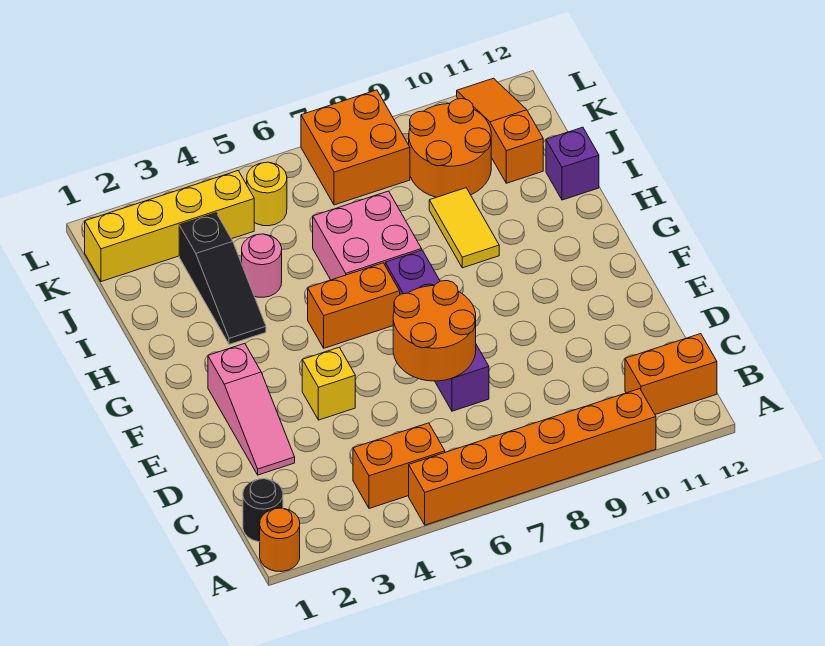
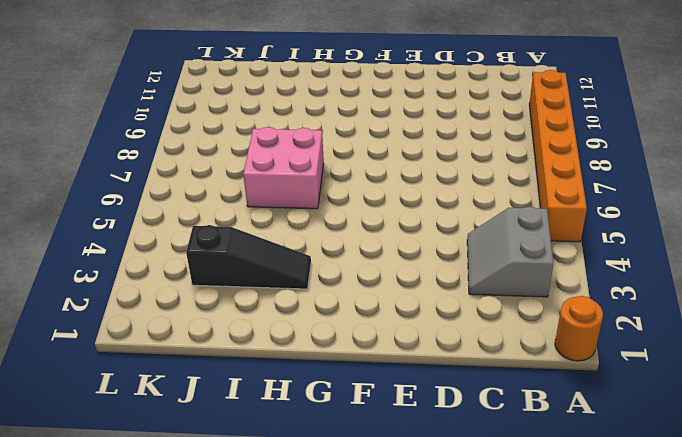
grey 2x2 slope [467,207,553,297] -> orange 1x2 brick [353,423,445,508]
none -> black 1x1 round brick [243,479,283,542]
none -> orange 1x2 brick [625,334,717,415]
none -> pink 1x3 slope [208,343,295,475]

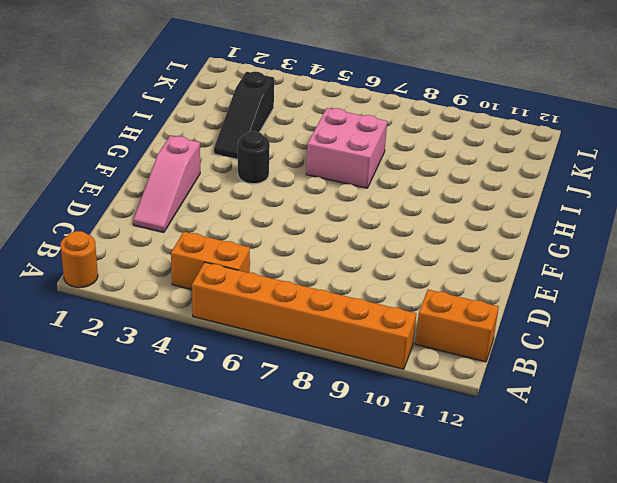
black 1x1 round brick [238,131,270,184] -> black 1x1 round brick moved to [243,479,283,542]
none -> purple 1x4 brick [385,250,489,411]
none -> yellow 1x1 brick [302,348,355,420]
none -> orange 1x2 brick [308,263,400,348]

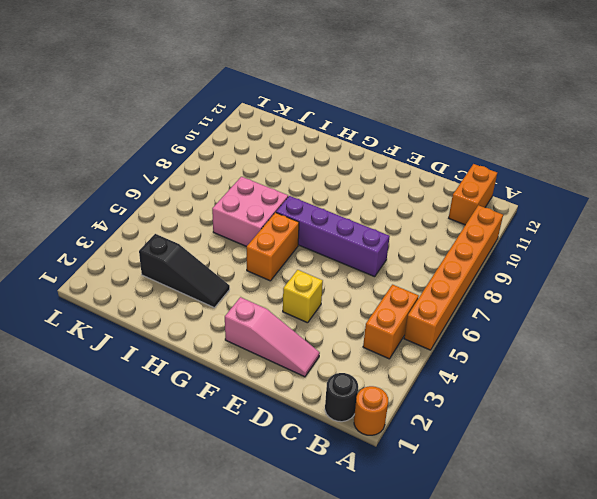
none -> yellow 1x2 tile [429,188,499,268]
none -> pink 1x1 round brick [242,234,282,297]
none -> purple 1x1 brick [546,127,599,200]

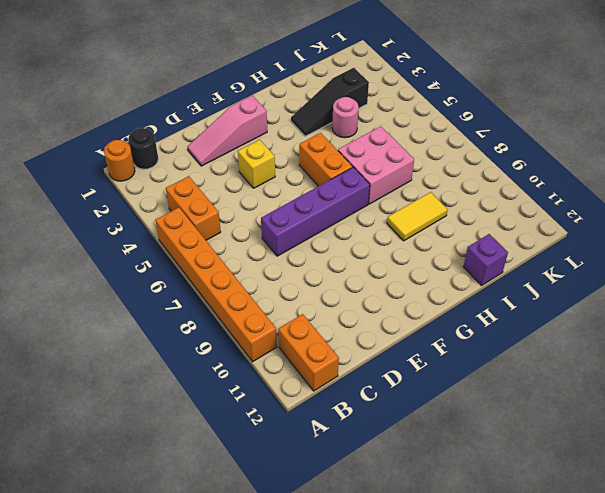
none -> orange 2x2 round brick [409,99,491,197]
none -> orange 1x3 slope [457,78,543,183]
none -> yellow 1x4 brick [85,171,254,282]

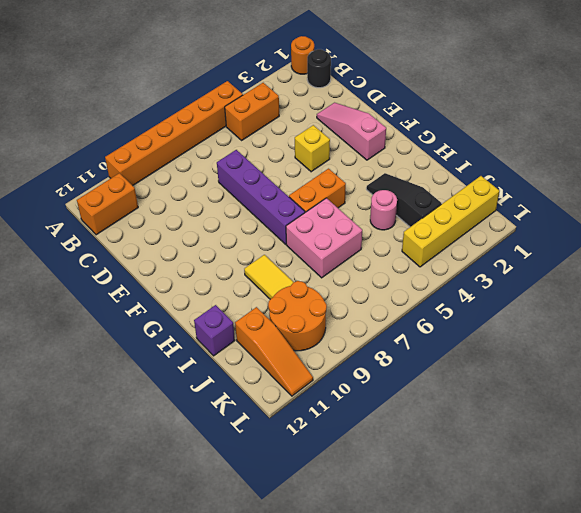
none -> yellow 1x1 round brick [247,162,287,226]
none -> orange 2x2 brick [301,90,410,205]
none -> orange 2x2 round brick [393,281,476,381]

